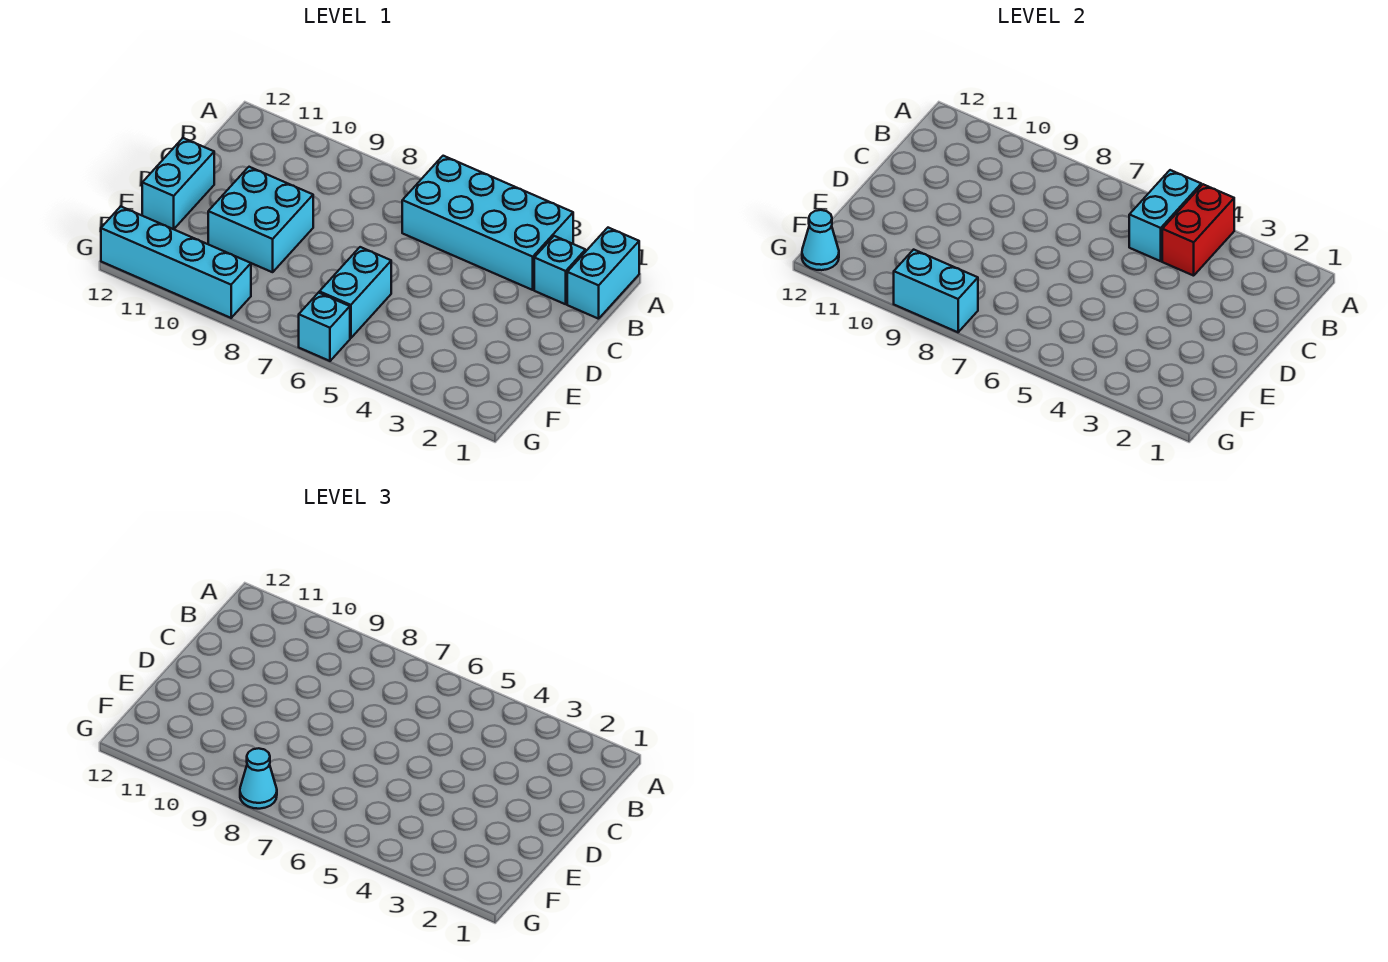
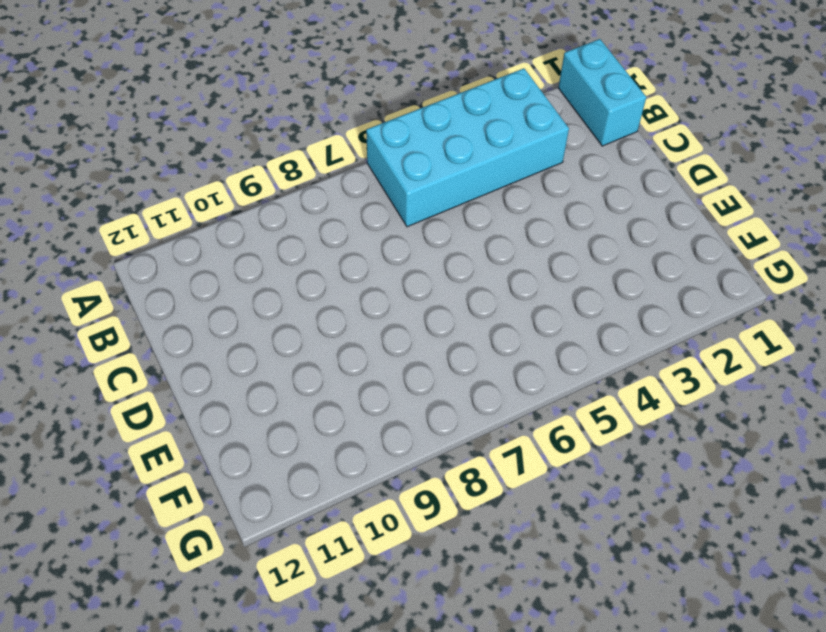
none -> cyan 1x1 brick [534,236,586,304]
none -> cyan 2x2 brick [208,167,313,272]
none -> cyan 1x2 brick [142,138,214,229]

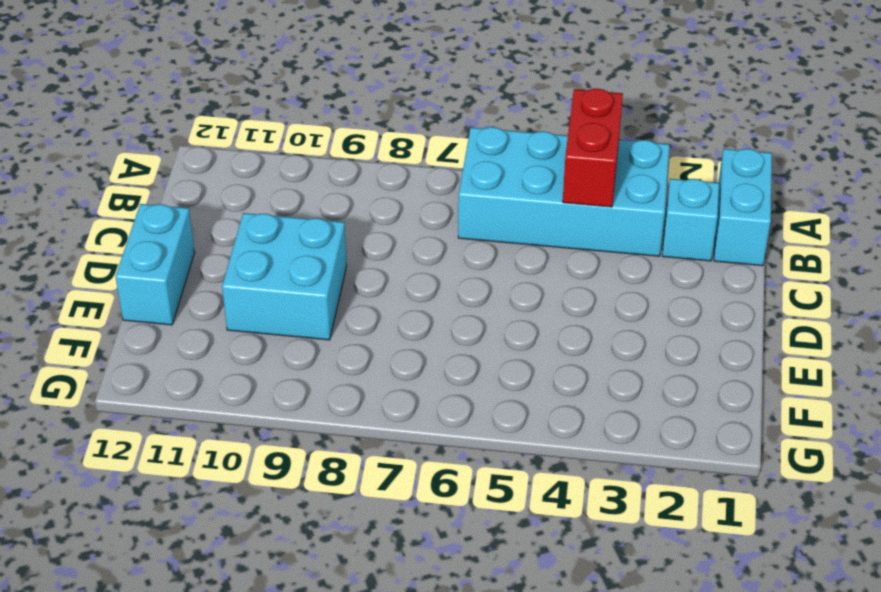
none -> cyan 1x2 brick [319,247,391,338]
none -> cyan 1x1 brick [299,293,350,361]
none -> cyan 1x4 brick [101,206,251,318]

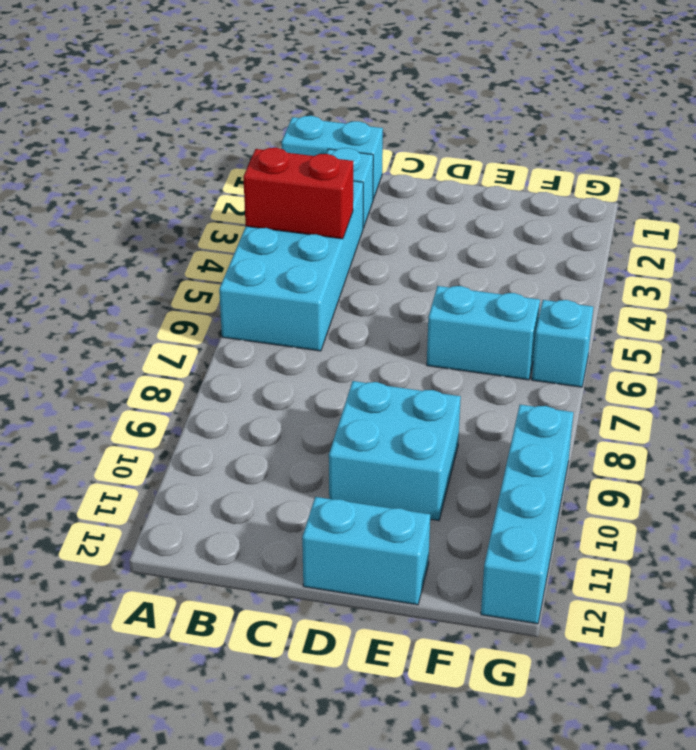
none -> cyan 1x2 brick [1129,170,1201,261]
none -> cyan 1x2 brick [894,250,978,332]
none -> cyan 1x1 cone [802,210,839,270]

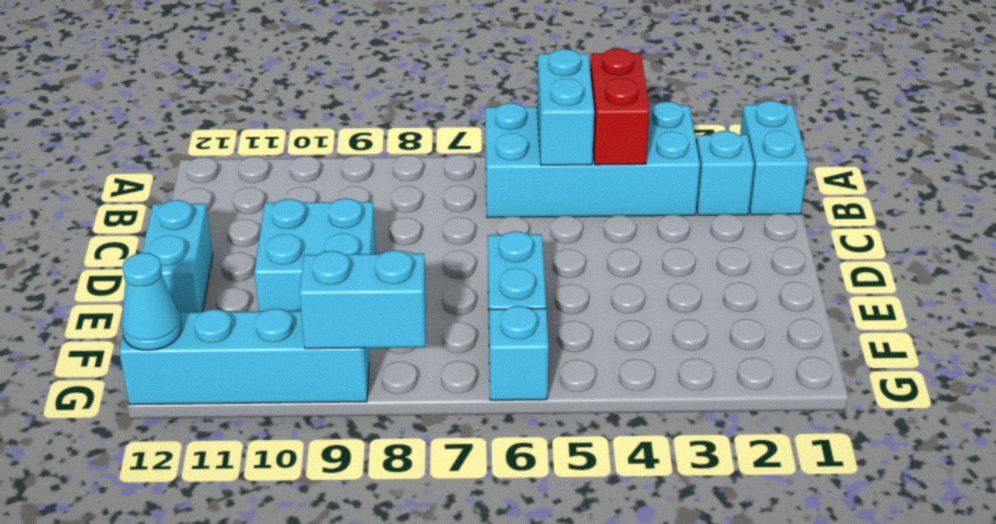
none -> cyan 1x1 cone [240,748,277,809]

